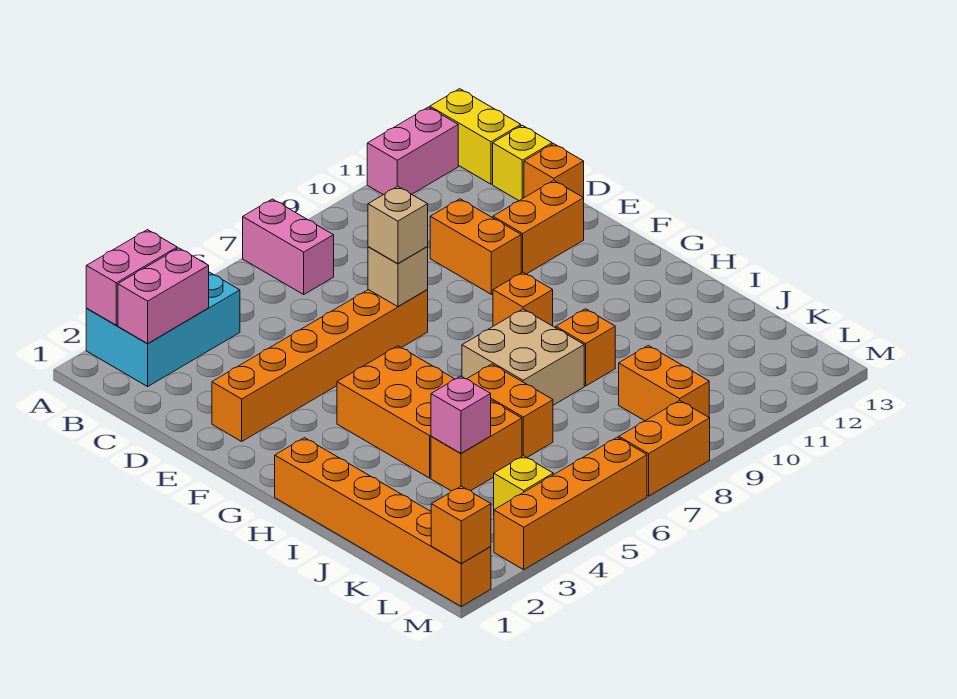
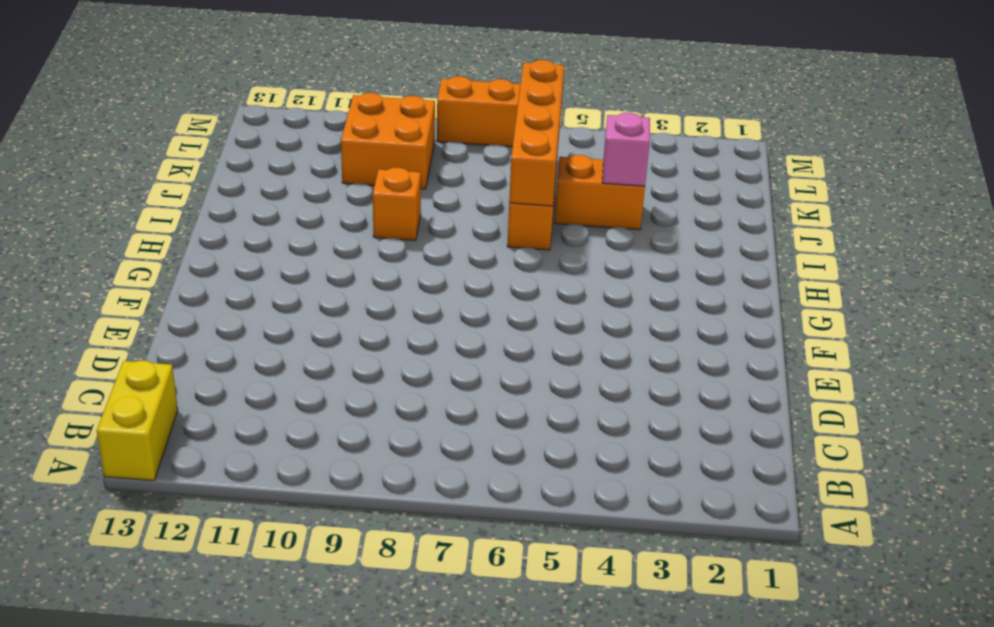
orange 1x4 brick [509,60,564,206] -> orange 1x4 brick turned to [494,437,647,570]
orange 2x2 brick [341,93,435,189] -> orange 1x2 brick [619,346,709,421]
none -> cyan 2x3 brick [86,272,240,386]
none -> pink 1x2 brick [243,199,334,294]
none -> pink 1x2 brick [367,107,458,195]

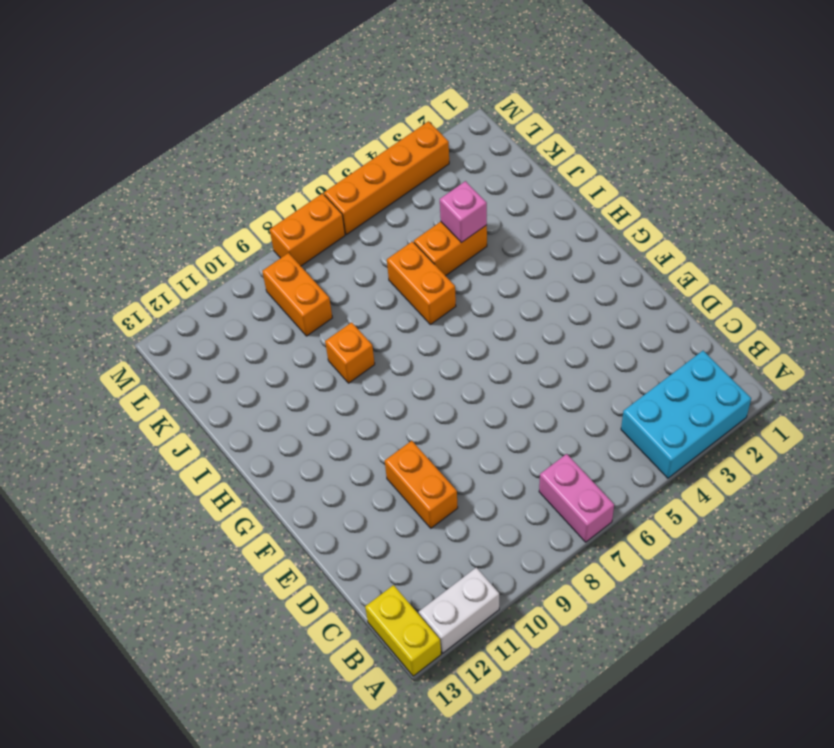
white 1x2 brick [419,568,499,653] -> pink 1x2 brick [367,107,458,195]
none -> yellow 1x1 brick [493,125,552,201]
none -> orange 1x1 brick [524,144,584,198]
none -> orange 1x6 brick [212,290,428,441]

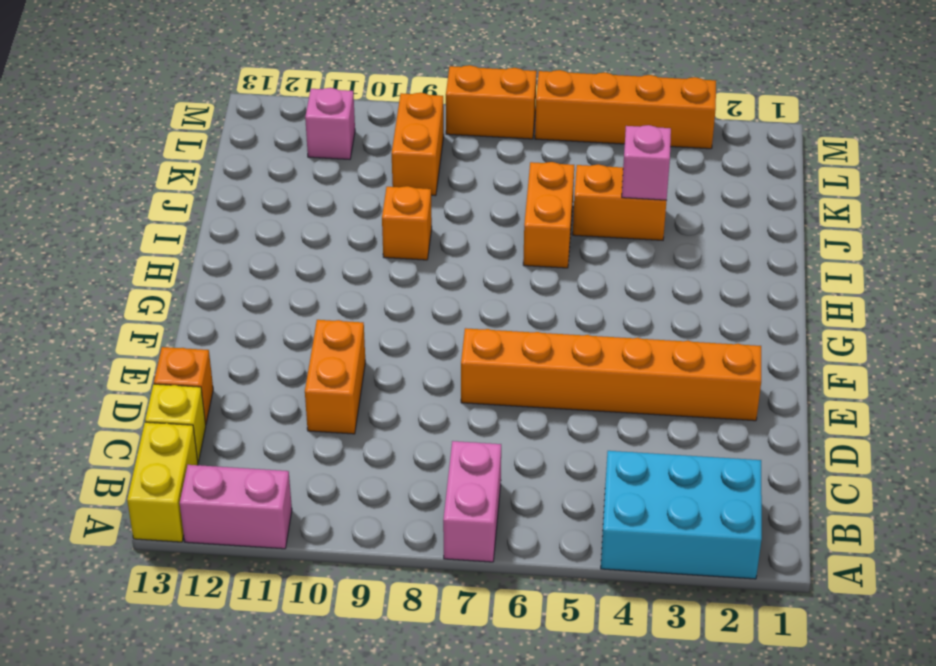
pink 1x1 brick [305,88,355,159] -> none
none -> orange 1x2 brick [493,180,584,274]
none -> orange 2x3 brick [337,346,454,478]
none -> orange 1x1 brick [493,272,553,326]

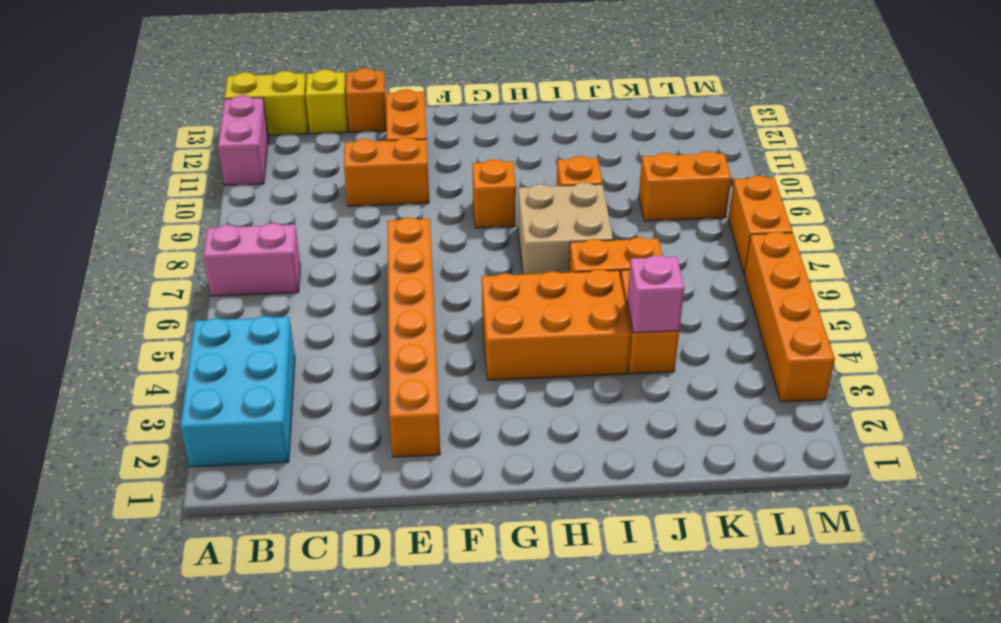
none -> orange 1x6 brick [275,438,491,606]
none -> yellow 1x1 brick [494,456,553,510]
none -> pink 1x2 brick [86,230,177,325]

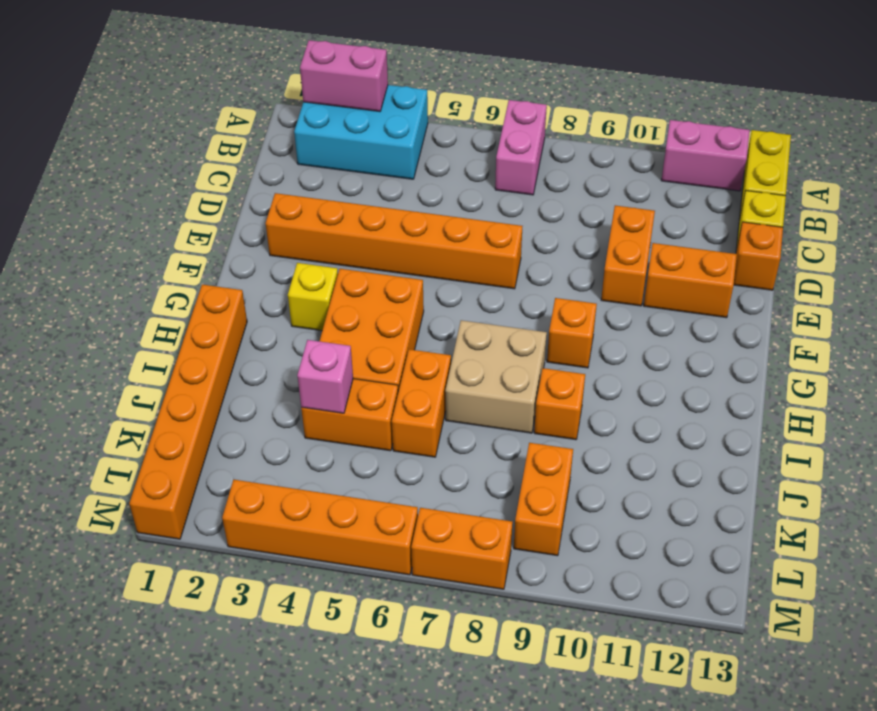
yellow 1x1 brick [288,263,338,331] -> yellow 1x1 brick moved to [494,456,553,510]
none -> pink 1x2 brick [118,248,209,343]
none -> tan 1x1 brick [368,247,428,307]
none -> orange 1x1 brick [431,486,491,564]

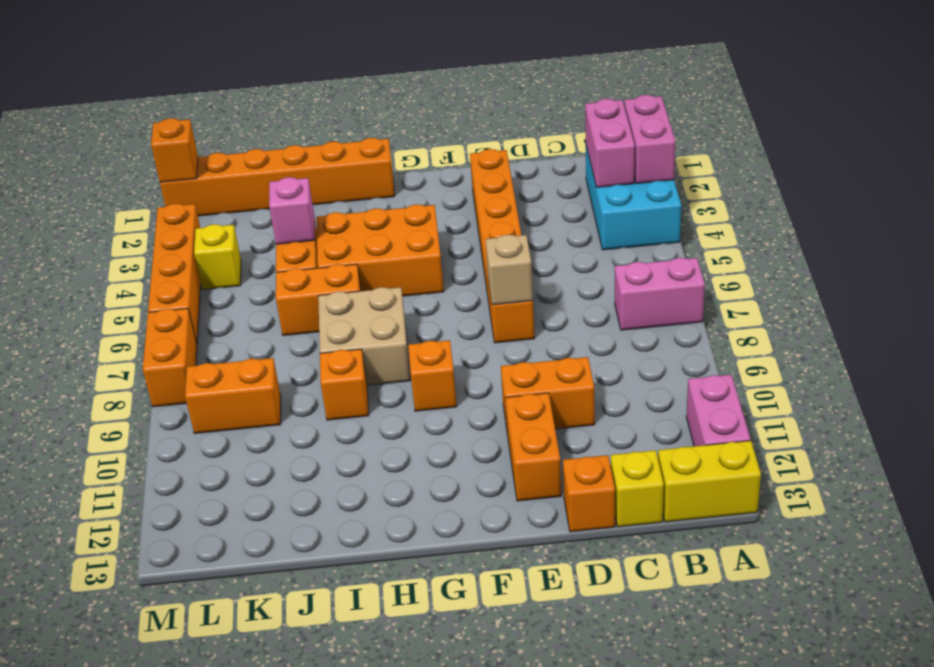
none -> tan 1x1 brick [368,186,428,264]

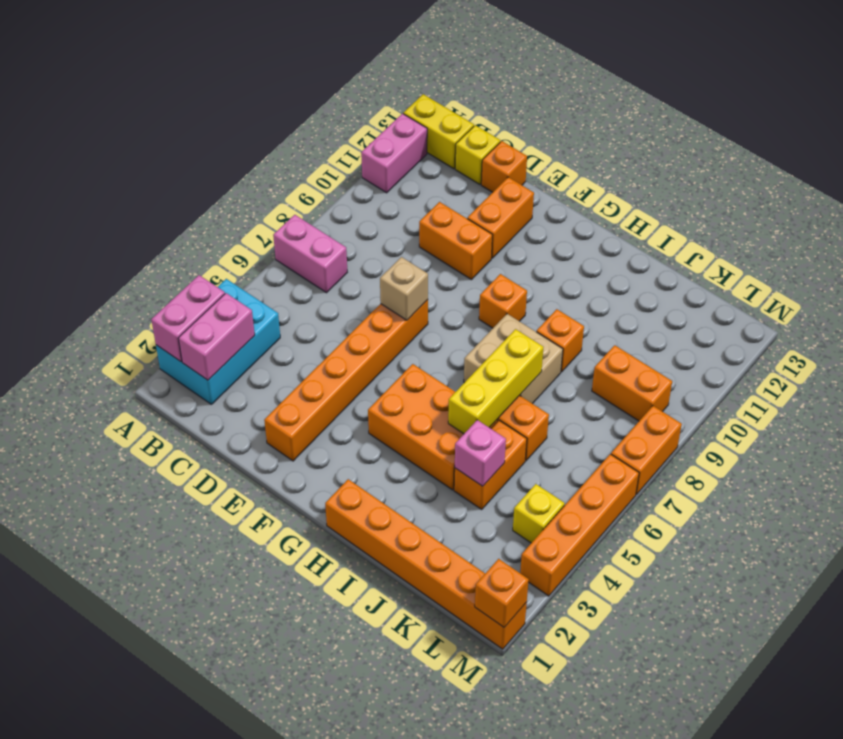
yellow 1x3 brick [448,329,543,434] -> none
none -> tan 1x1 brick [368,186,428,264]

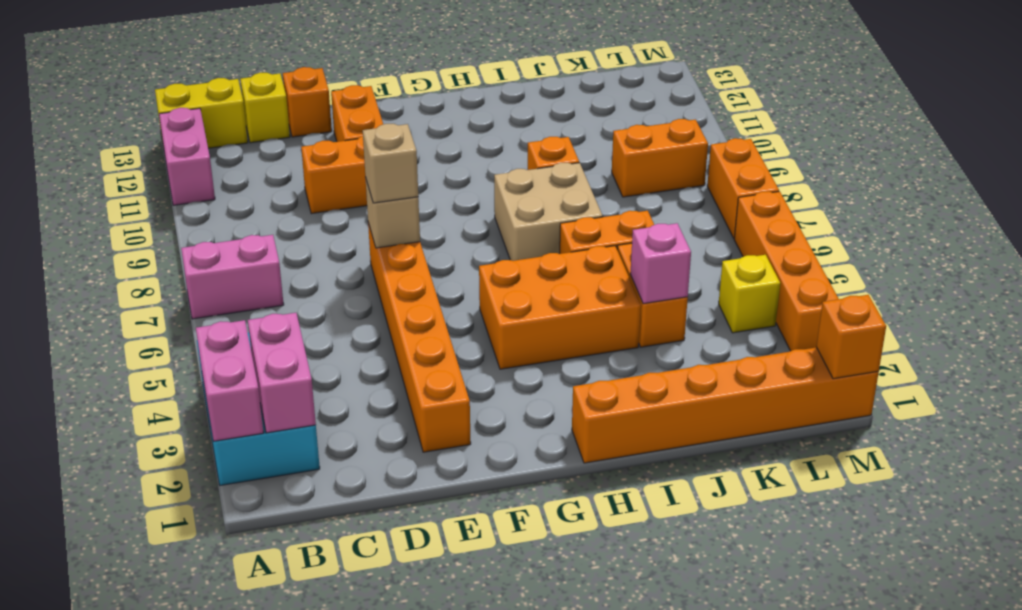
none -> orange 1x1 brick [493,272,553,326]

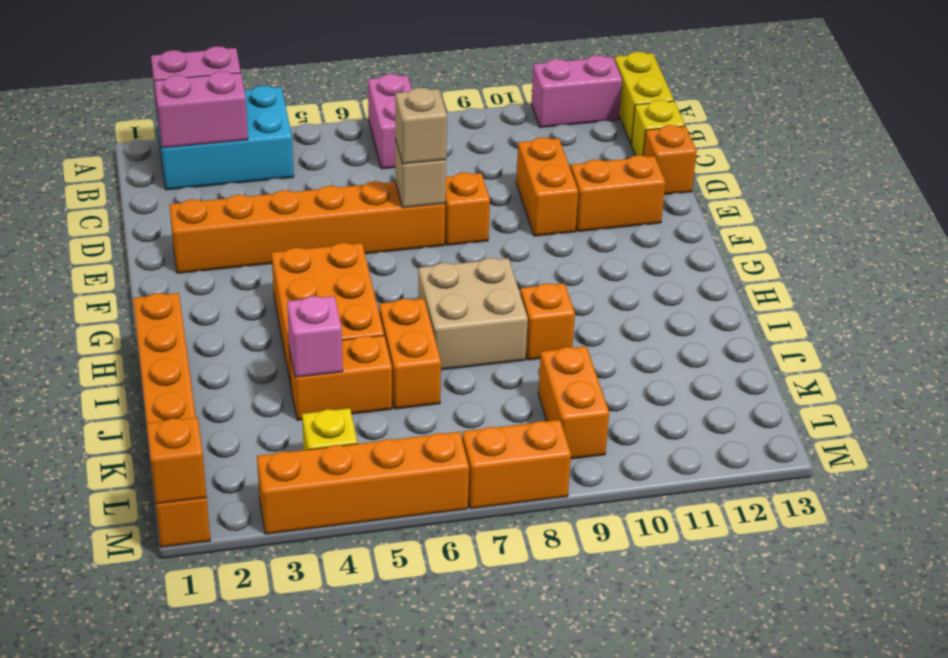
orange 1x1 brick [445,173,490,245] -> orange 1x1 brick moved to [493,272,553,326]

